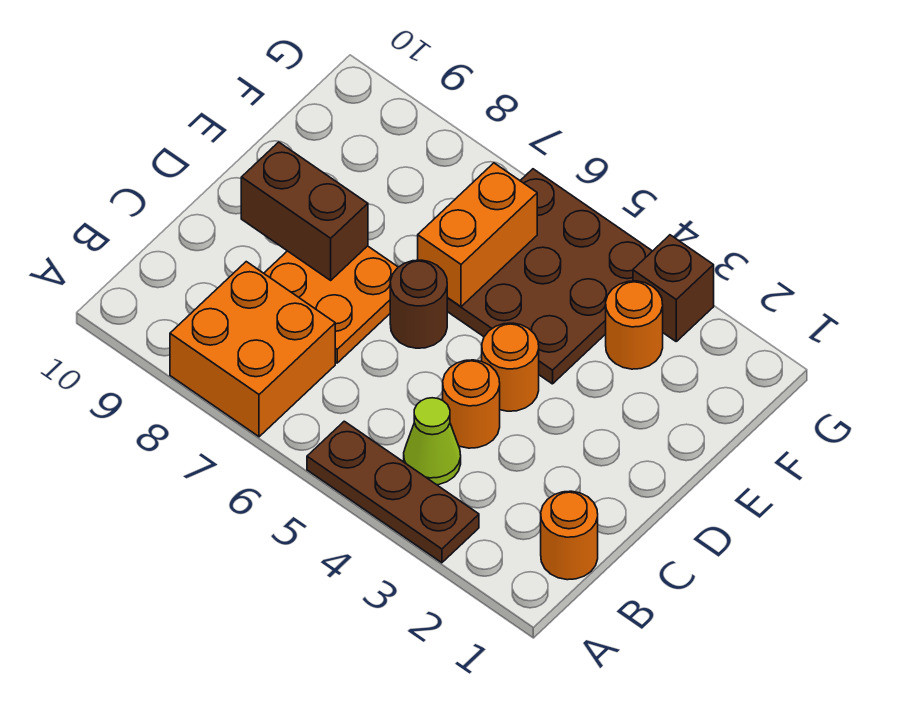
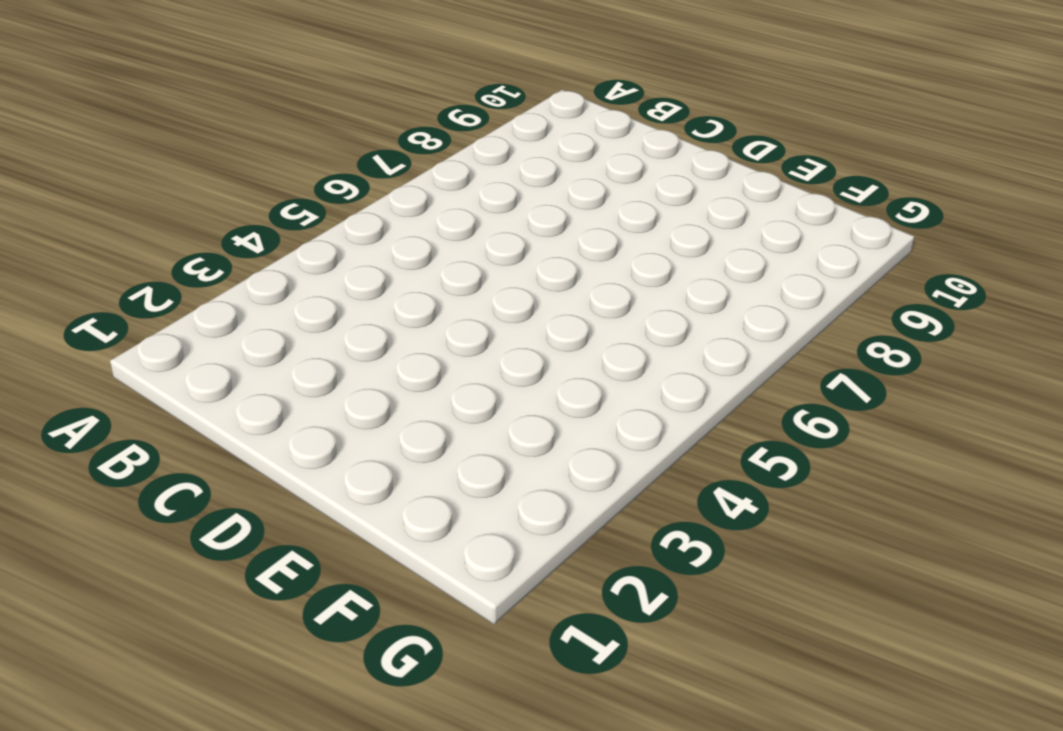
none -> brown 1x3 plate [307,421,479,563]
none -> orange 2x2 brick [170,262,335,437]
none -> orange 1x1 round brick [541,491,598,580]

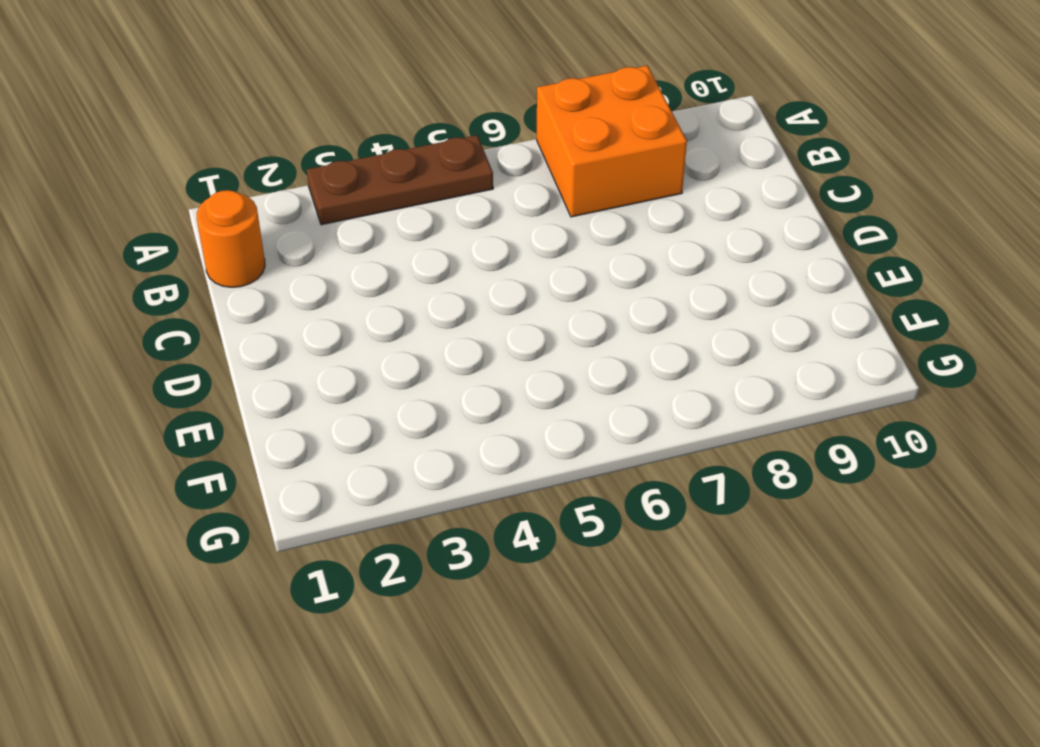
none -> lime 1x1 cone [404,398,461,485]
none -> orange 1x1 round brick [443,360,500,448]
none -> orange 2x2 plate [264,246,398,363]

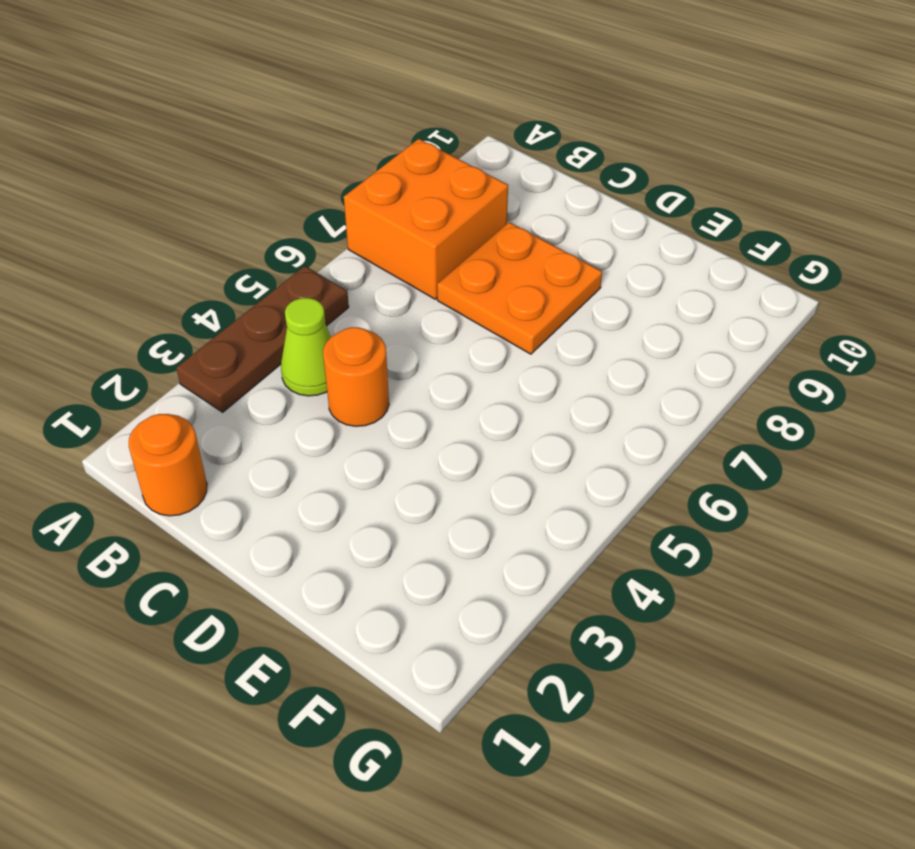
none -> orange 1x1 round brick [482,323,539,411]
none -> brown 1x1 round brick [390,260,447,348]
none -> brown 3x3 plate [447,169,652,384]

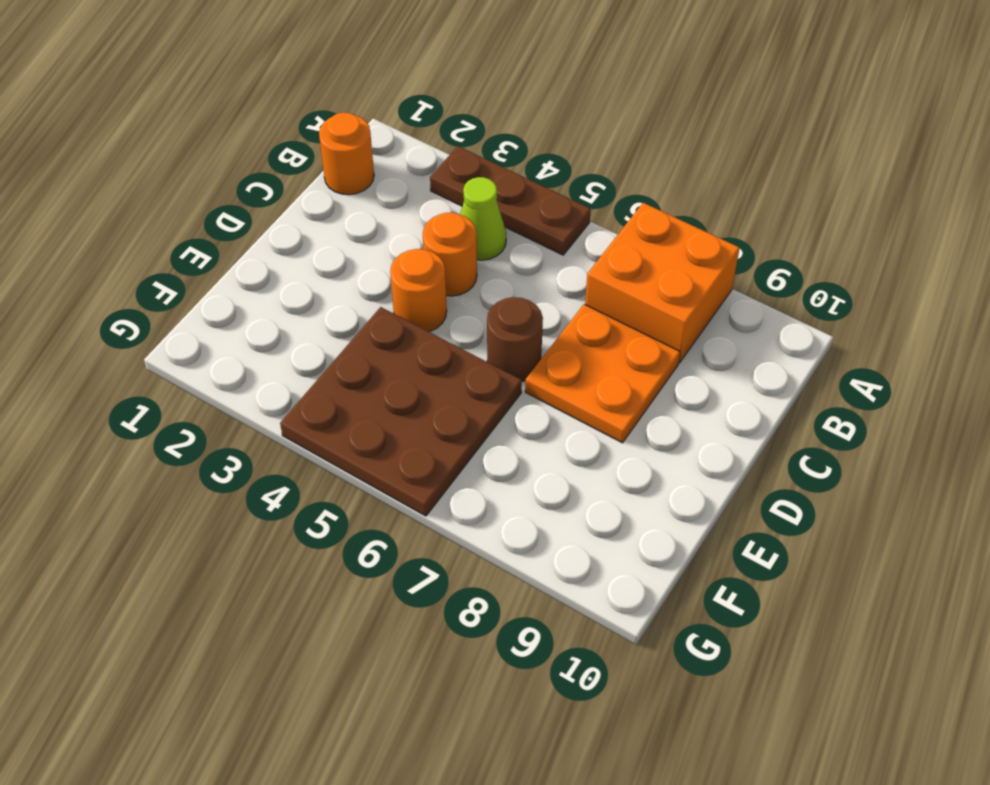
none -> orange 1x1 round brick [606,281,663,369]
none -> brown 1x1 brick [633,235,714,341]
none -> brown 1x2 brick [241,142,368,280]

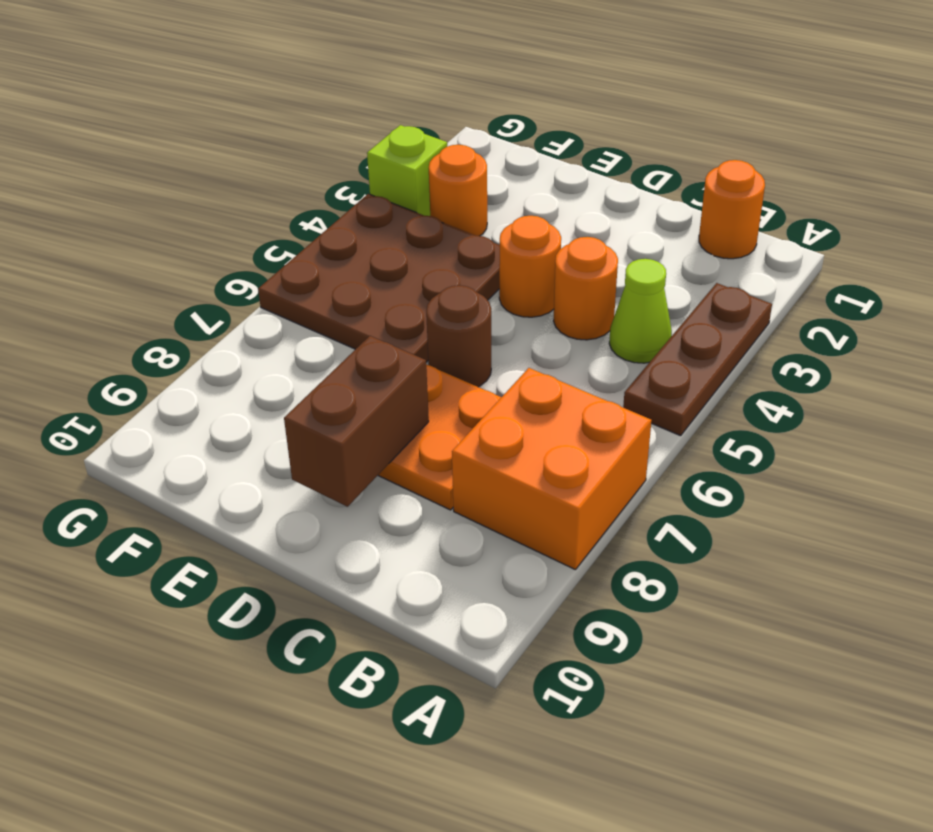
lime 1x1 brick [367,125,447,216] -> brown 1x1 brick [633,235,714,341]
none -> orange 1x2 brick [418,163,537,307]

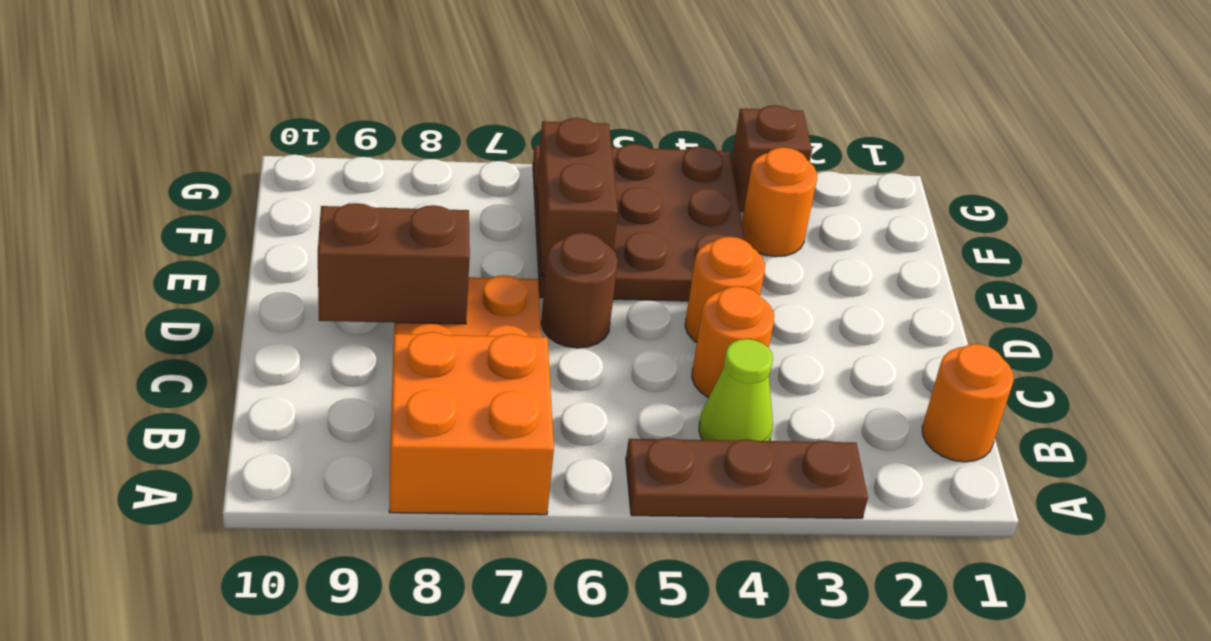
brown 1x2 brick [537,118,618,276] -> orange 1x2 brick [418,163,537,307]

